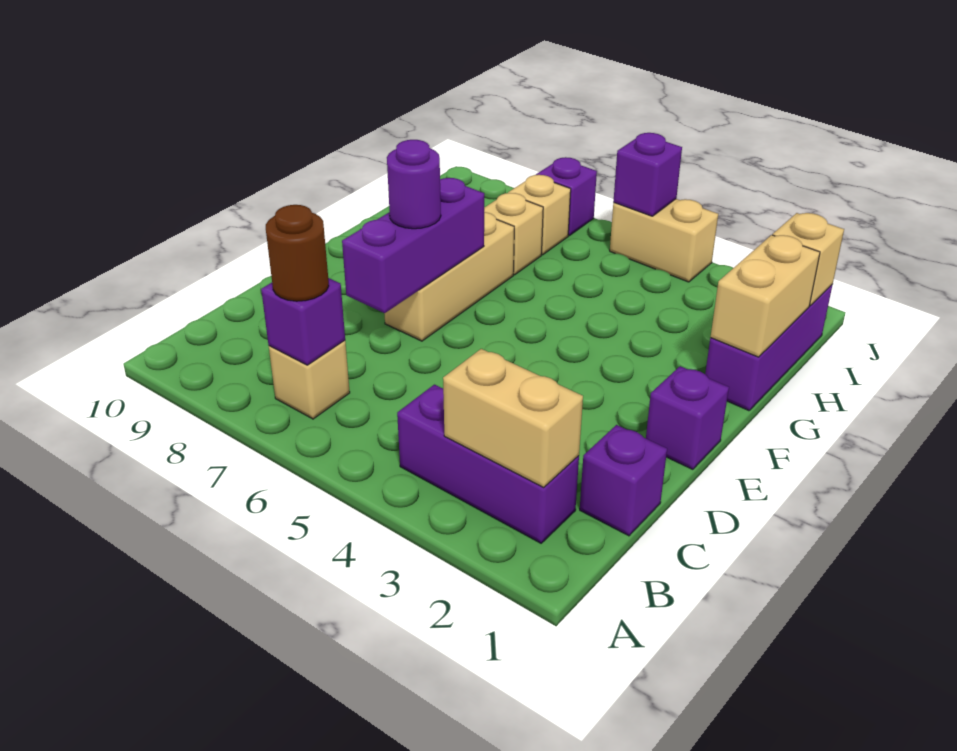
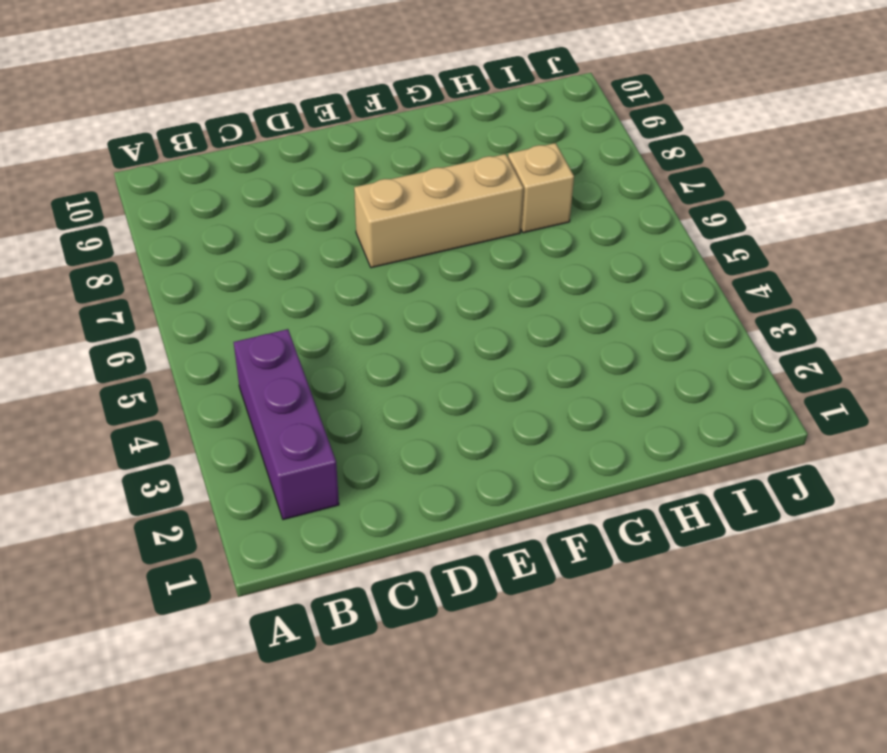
none -> tan 1x1 brick [269,340,350,419]
none -> purple 1x1 brick [580,425,667,536]
none -> purple 1x1 brick [646,366,729,469]

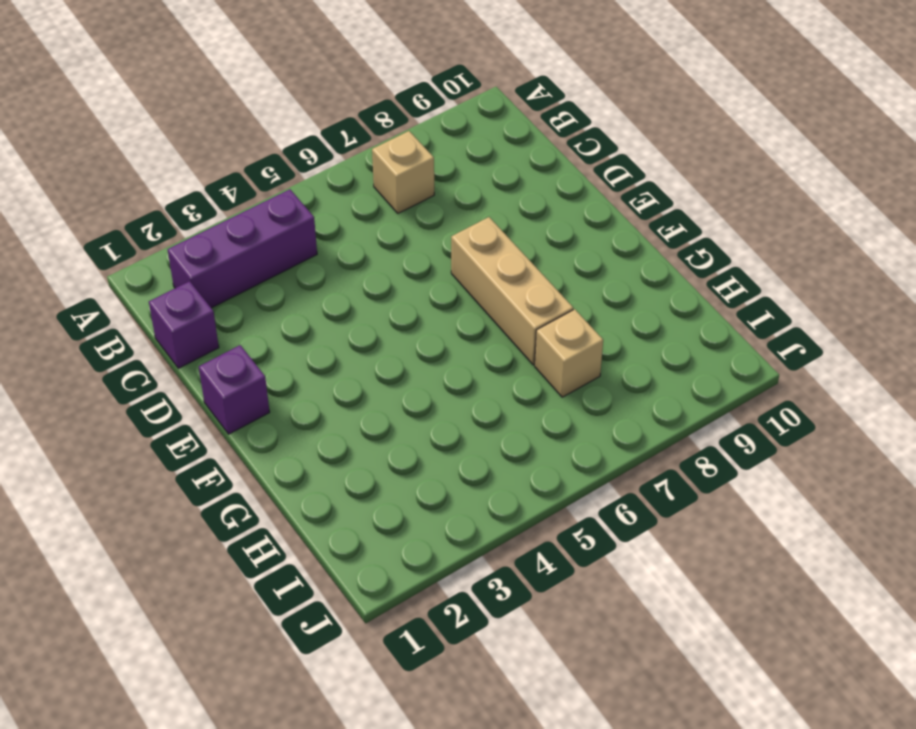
none -> purple 1x3 brick [705,284,833,411]
none -> tan 1x1 brick [508,175,571,255]
none -> tan 1x2 brick [610,199,718,282]

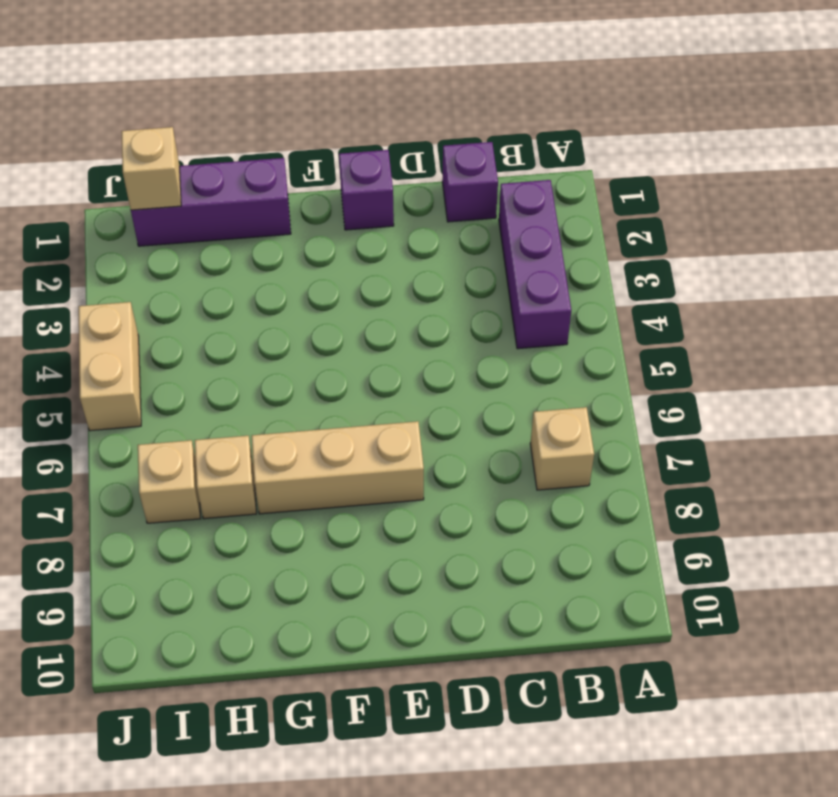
none -> purple 1x1 brick [536,157,597,236]
none -> tan 1x2 brick [443,349,583,487]
none -> purple 1x1 brick [261,278,345,365]

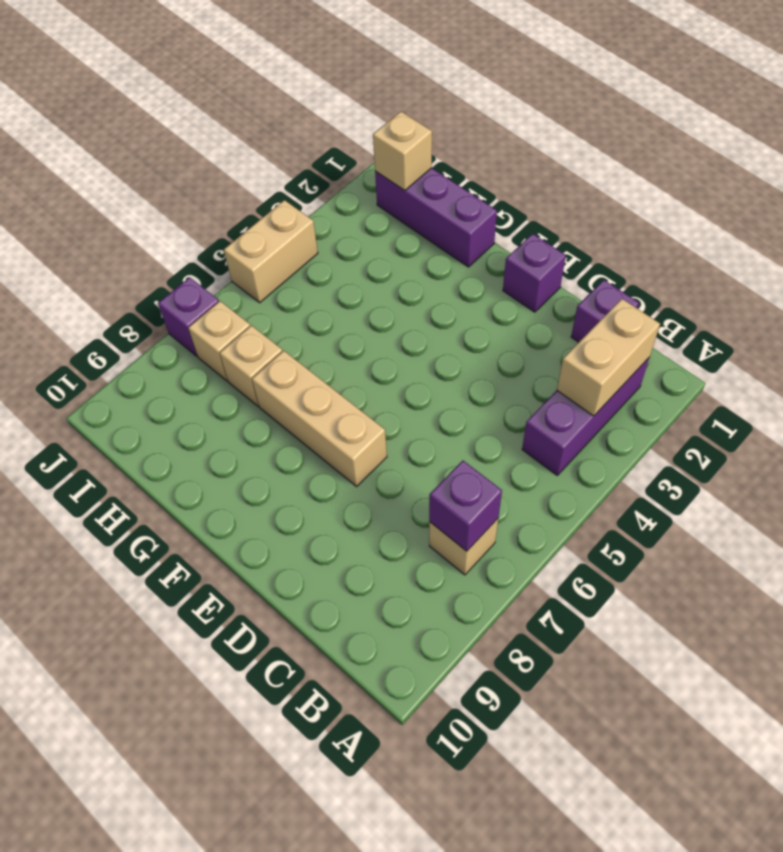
none -> purple 1x3 brick [342,178,484,313]
none -> tan 1x2 brick [710,235,820,357]
none -> purple 1x1 brick [613,133,682,216]

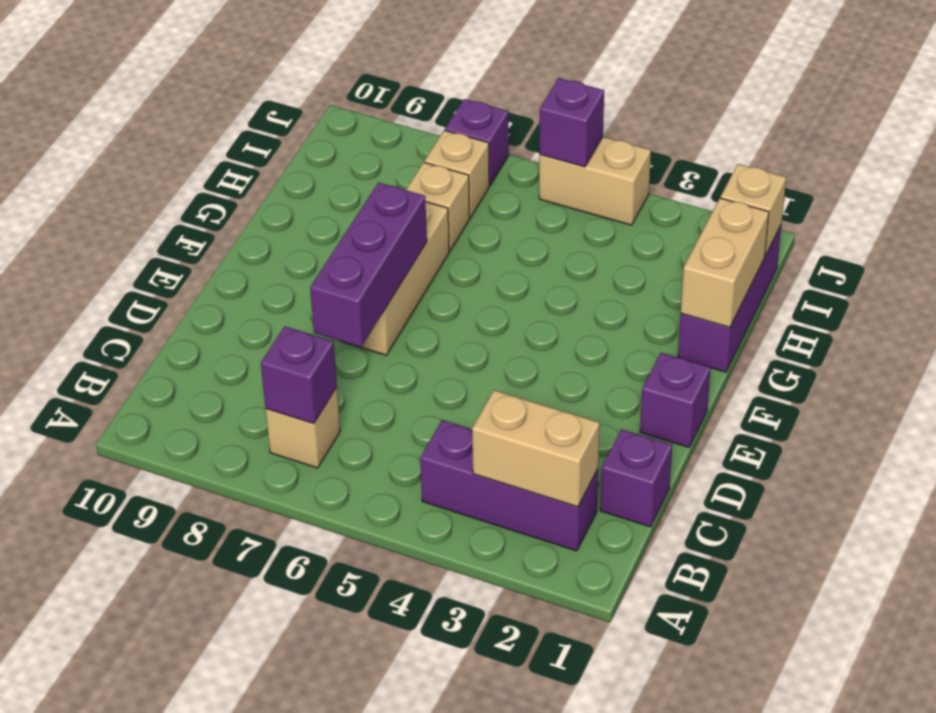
none -> brown 1x1 round brick [266,205,329,301]
none -> purple 1x1 round brick [387,140,441,229]

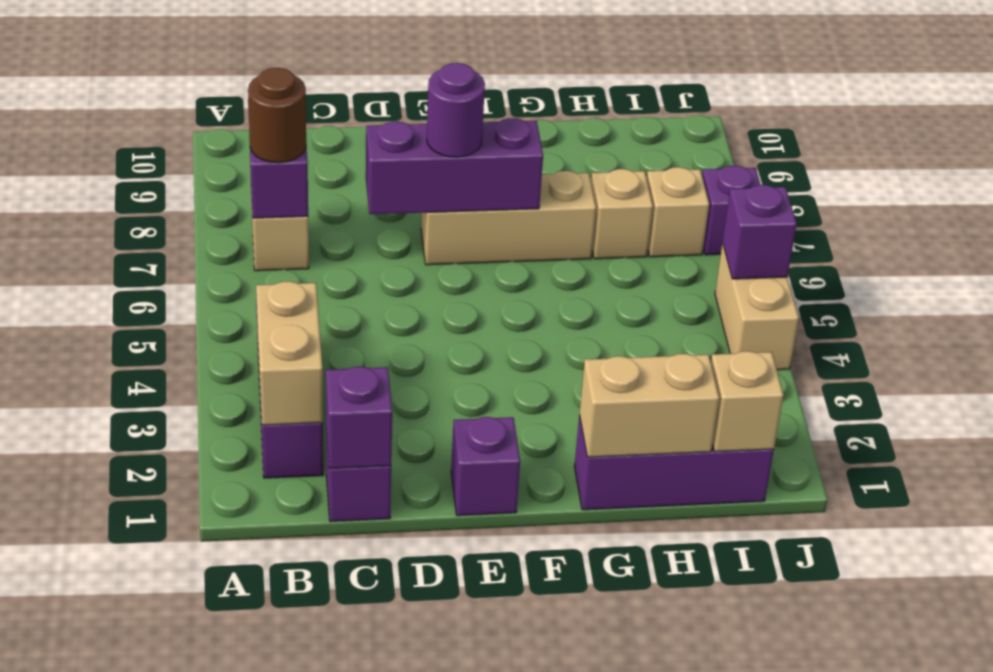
purple 1x1 brick [326,367,392,469] -> none

